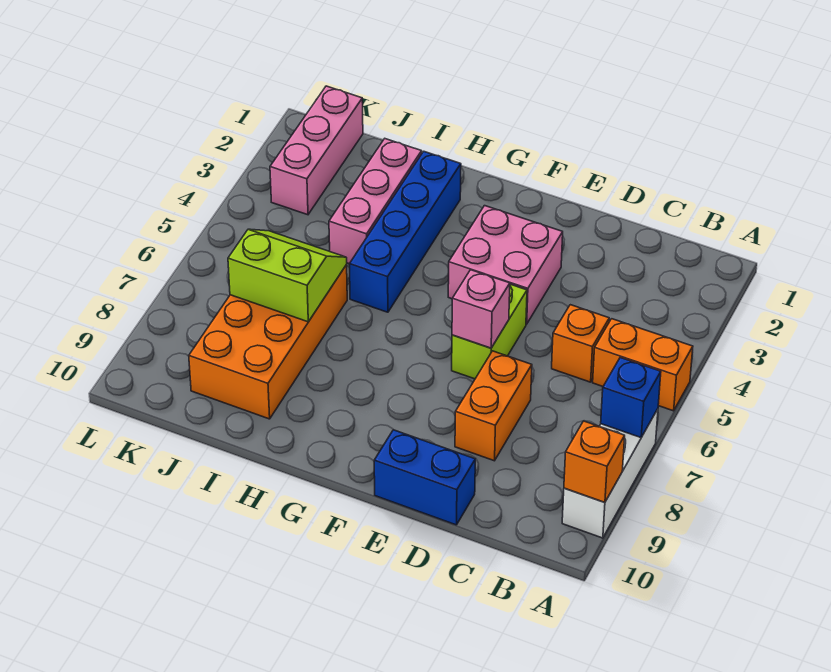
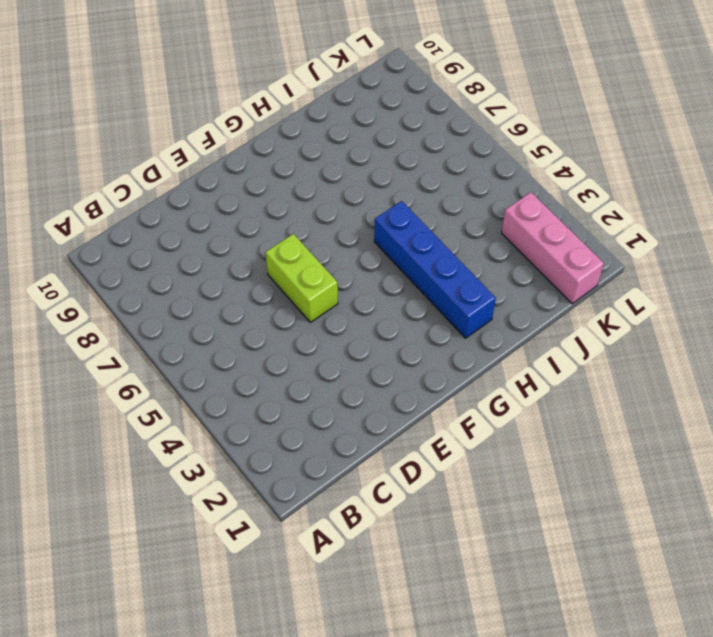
none -> orange 1x2 brick [593,319,693,411]
none -> white 1x3 brick [562,409,658,538]
none -> orange 1x1 brick [552,305,609,382]

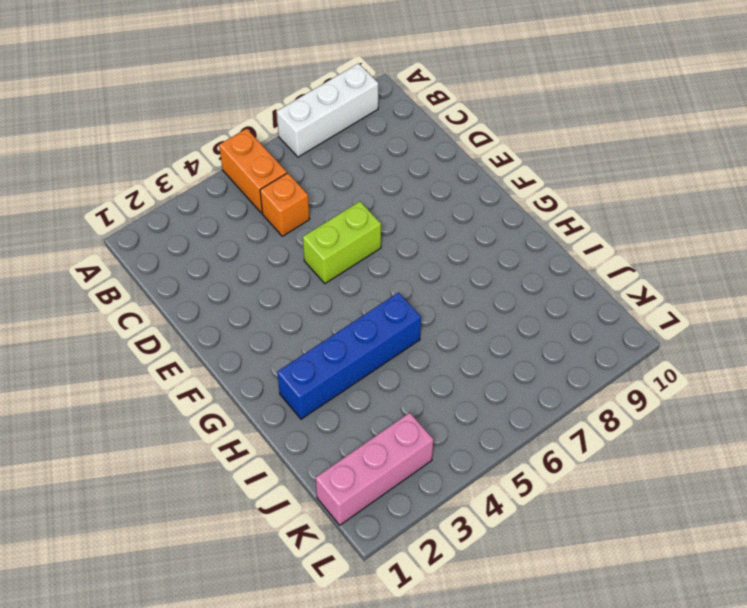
none -> orange 1x2 brick [455,351,532,461]
none -> blue 1x2 brick [374,430,475,525]
none -> pink 2x2 brick [448,206,563,324]

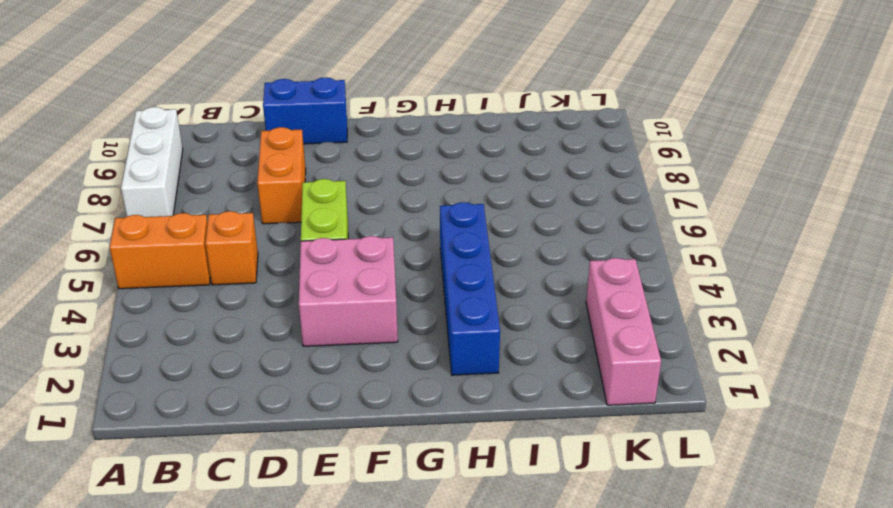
none -> pink 1x3 brick [329,139,422,264]
none -> orange 2x4 brick [189,265,347,419]
none -> blue 1x1 brick [601,358,661,438]

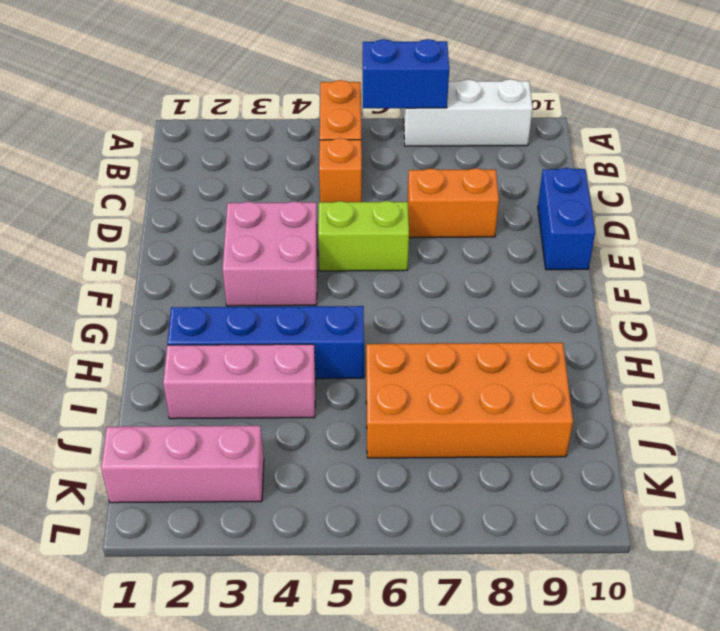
blue 1x2 brick [363,39,449,108] -> blue 1x1 brick [601,358,661,438]
none -> orange 1x1 brick [564,421,625,503]
none -> pink 1x1 brick [452,270,510,348]
none -> lime 2x2 slope [228,229,347,322]

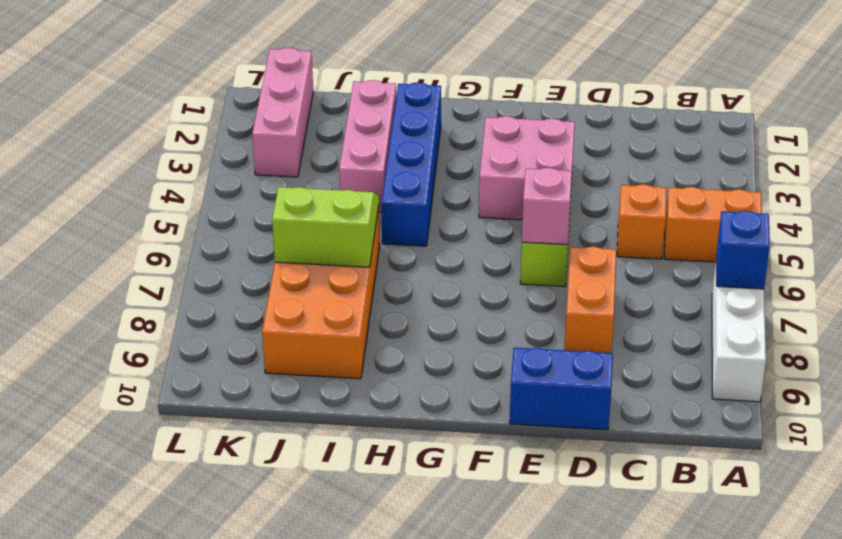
none -> orange 1x1 brick [564,421,625,503]

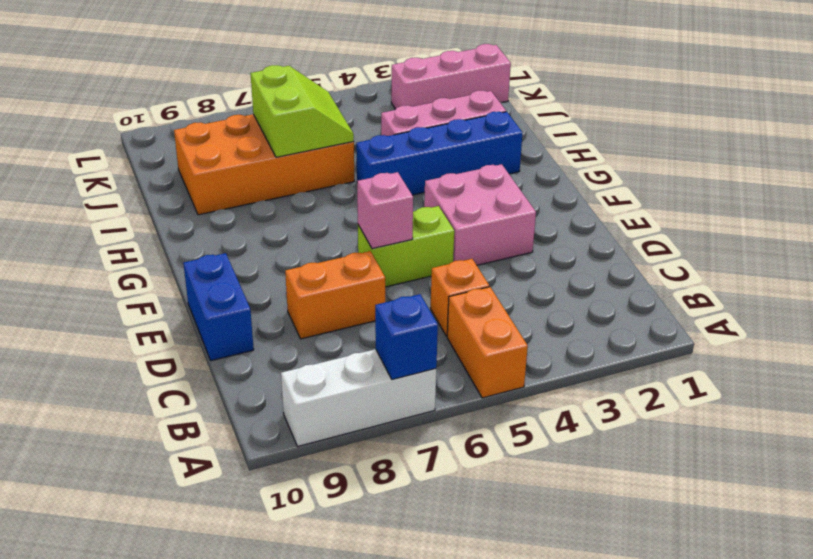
none -> orange 1x1 brick [564,421,625,503]

